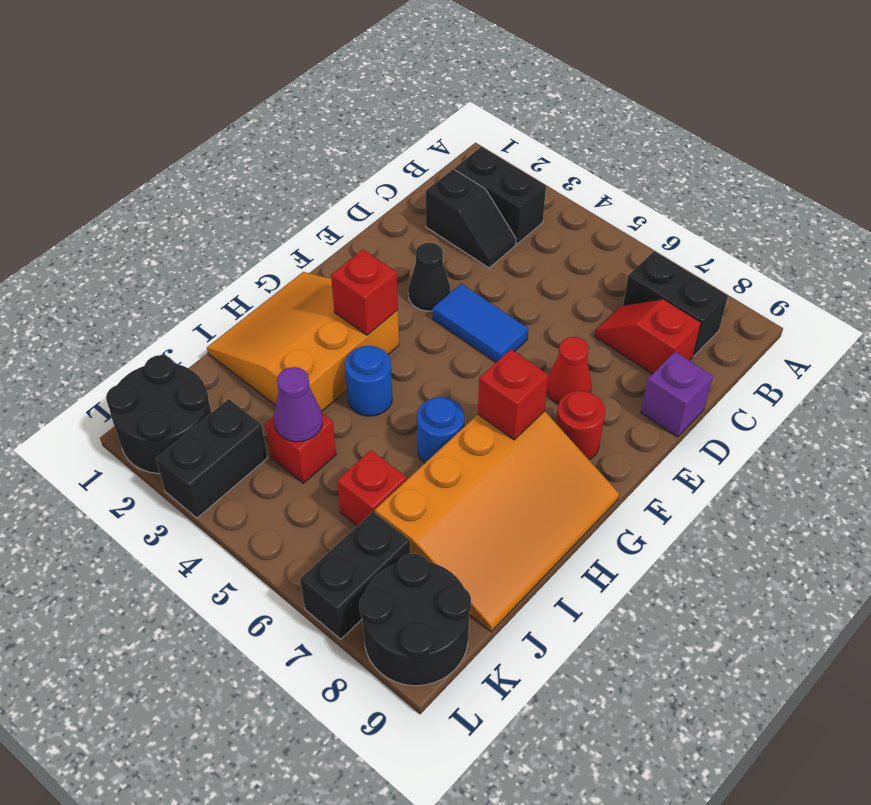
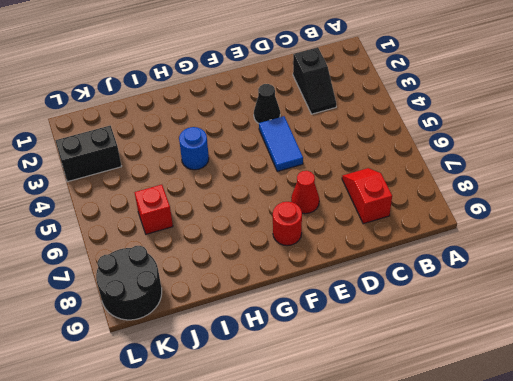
none -> black 1x2 brick [455,147,546,244]
none -> black 1x2 brick [623,251,728,356]
none -> purple 1x1 brick [641,352,713,437]

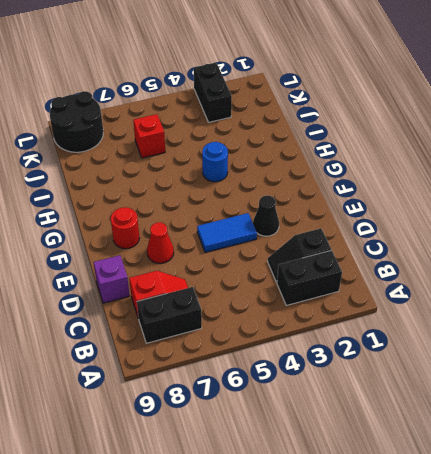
none -> orange 3x3 slope [207,272,399,411]
none -> orange 3x4 slope [375,411,619,632]
none -> blue 1x1 round brick [417,397,464,463]

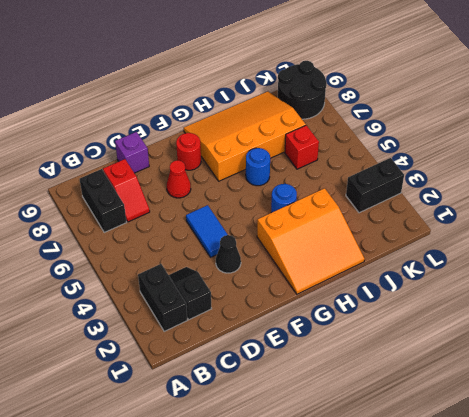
none -> red 1x1 brick [265,413,336,483]
none -> black 2x2 round brick [106,355,211,474]
none -> black 1x2 brick [300,512,410,639]

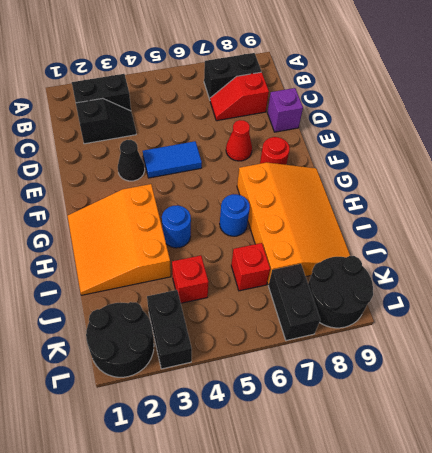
none -> red 1x1 brick [331,250,398,335]
none -> red 1x1 brick [478,349,549,440]
none -> purple 1x1 cone [274,367,322,442]

